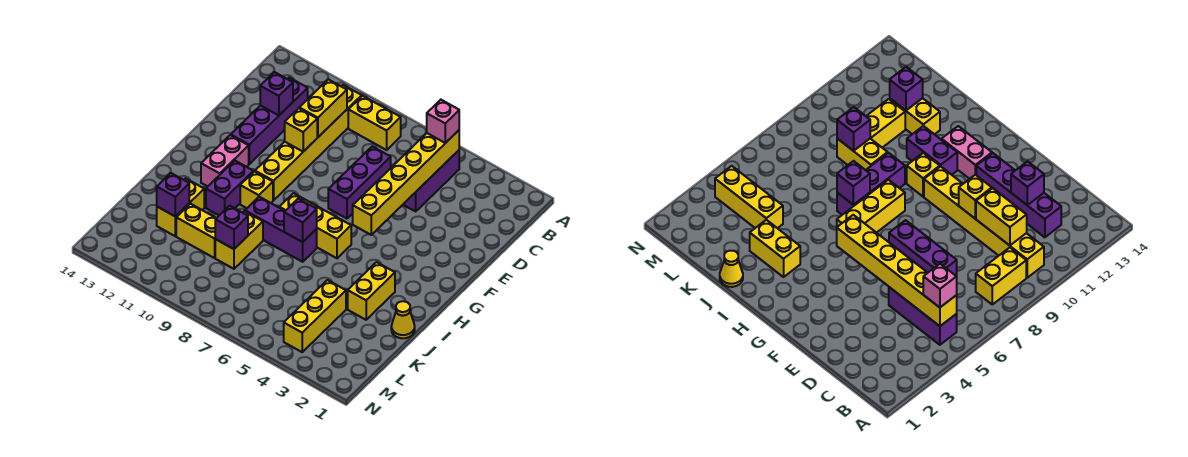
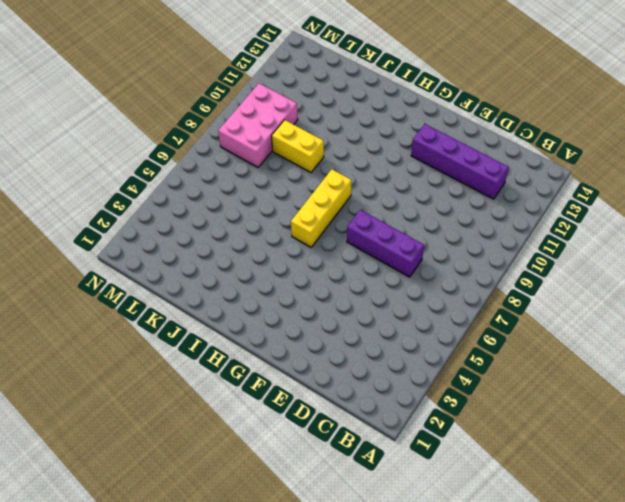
pink 2x3 brick [218,83,298,167] -> none
none -> purple 1x3 brick [403,150,459,211]
none -> yellow 1x2 brick [348,96,401,150]
none -> yellow 1x6 brick [255,85,362,200]

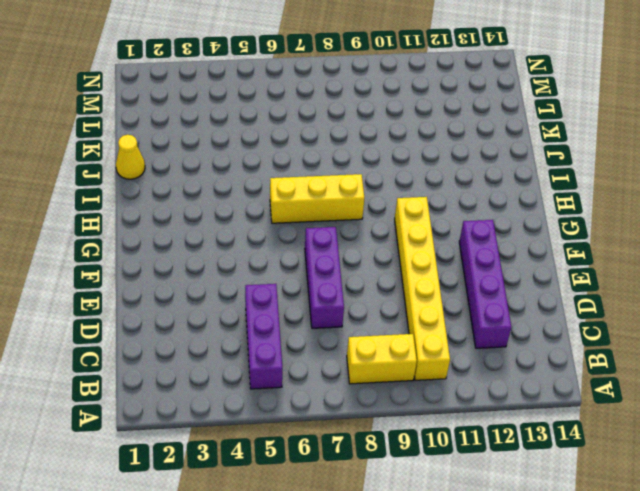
none -> pink 1x2 brick [201,135,249,186]
none -> yellow 1x1 brick [240,171,273,208]
none -> purple 1x2 brick [206,161,253,215]

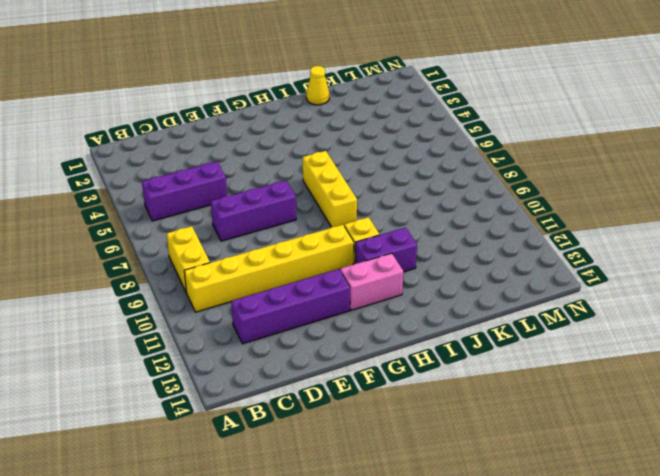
none -> yellow 1x2 brick [348,262,395,320]
none -> purple 1x3 brick [245,197,317,262]
none -> yellow 1x2 brick [215,211,263,269]

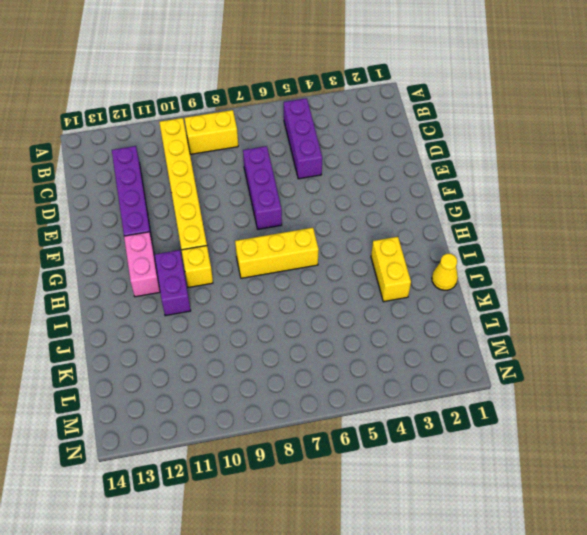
none -> purple 1x3 brick [245,197,317,262]
none -> yellow 1x2 brick [215,211,263,269]
none -> yellow 1x2 brick [157,178,204,236]

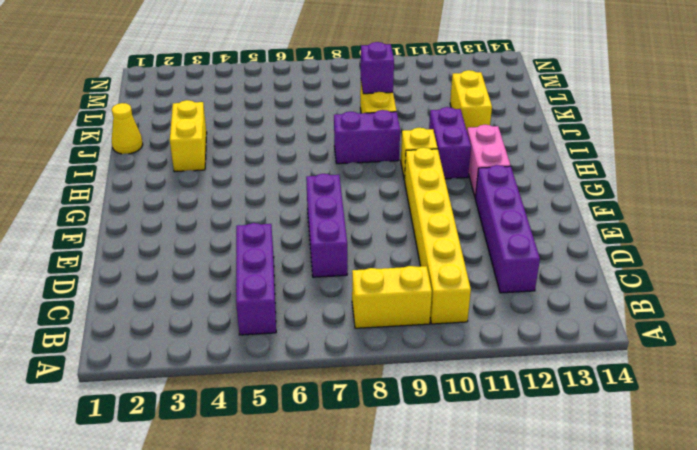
purple 1x2 brick [334,110,400,164] -> purple 1x3 brick [245,197,317,262]
none -> yellow 1x3 brick [279,193,351,258]
none -> yellow 1x3 brick [284,280,346,352]
none -> yellow 1x2 brick [176,204,216,258]

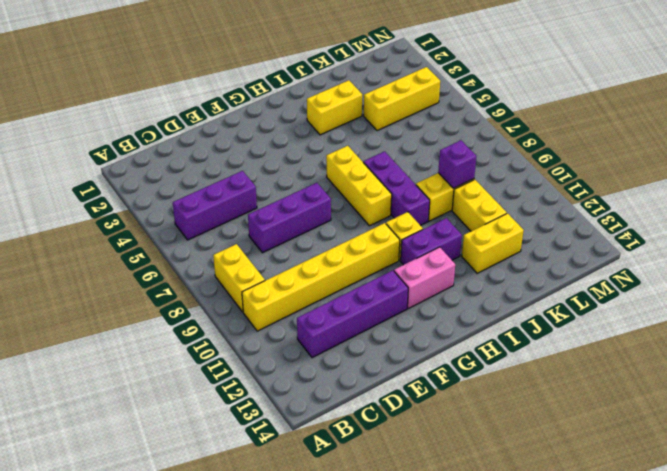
none -> yellow 1x1 cone [391,301,415,338]
none -> yellow 1x6 brick [353,130,459,235]
none -> yellow 1x2 brick [299,79,347,137]

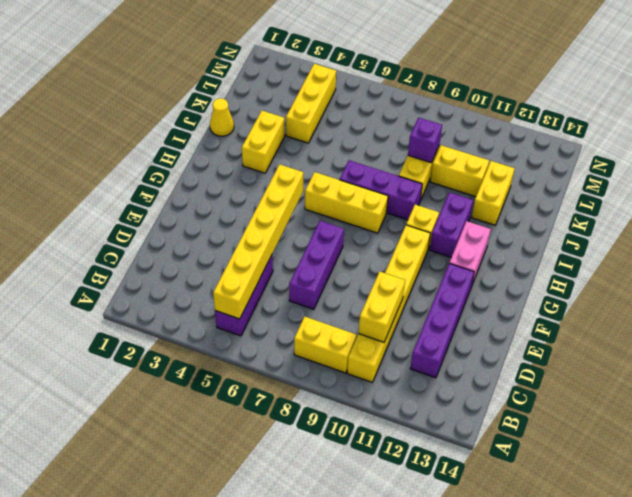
none -> purple 1x1 brick [260,72,293,115]
none -> yellow 1x1 brick [285,108,317,152]
none -> purple 1x1 brick [284,199,317,242]

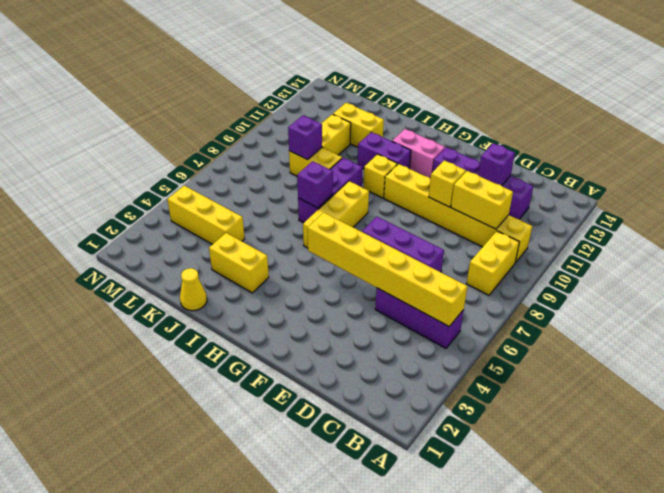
none -> purple 1x1 brick [157,173,189,217]
none -> pink 1x1 brick [427,100,459,143]

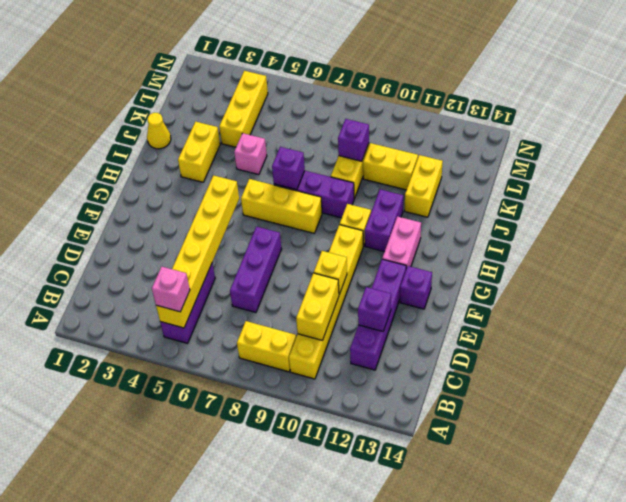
purple 1x1 brick [400,266,432,309] -> purple 1x1 brick moved to [157,173,189,217]
pink 1x1 brick [234,133,267,175] -> none

